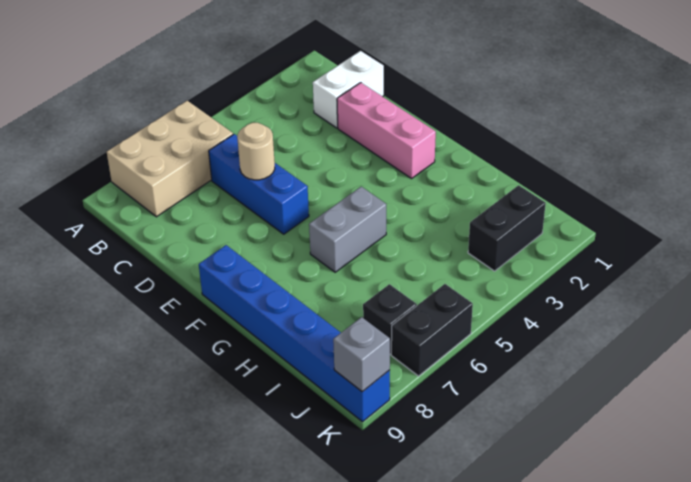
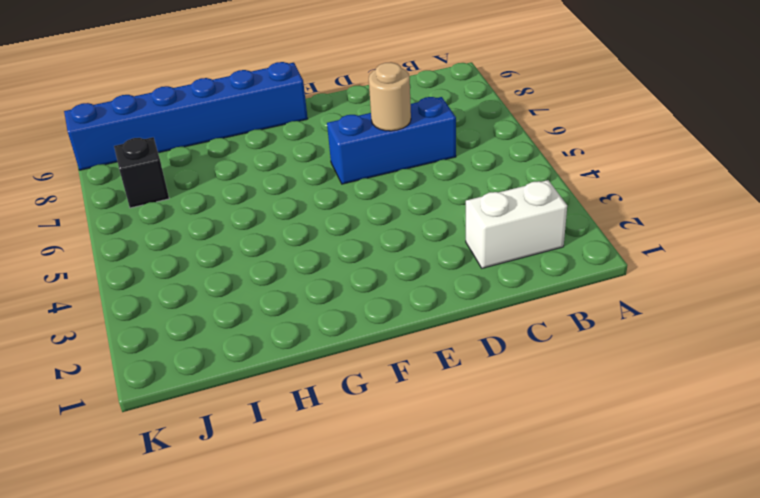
white 1x2 brick [466,180,567,268] -> white 1x2 brick turned to [313,51,384,128]
none -> tan 2x3 brick [107,101,233,217]
none -> pink 1x3 brick [337,83,436,179]

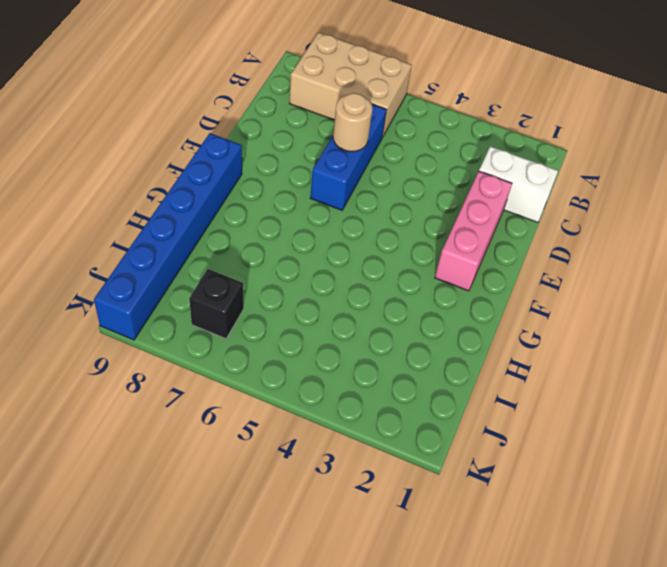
none -> grey 1x2 brick [309,187,386,272]
none -> black 1x2 brick [468,185,546,271]

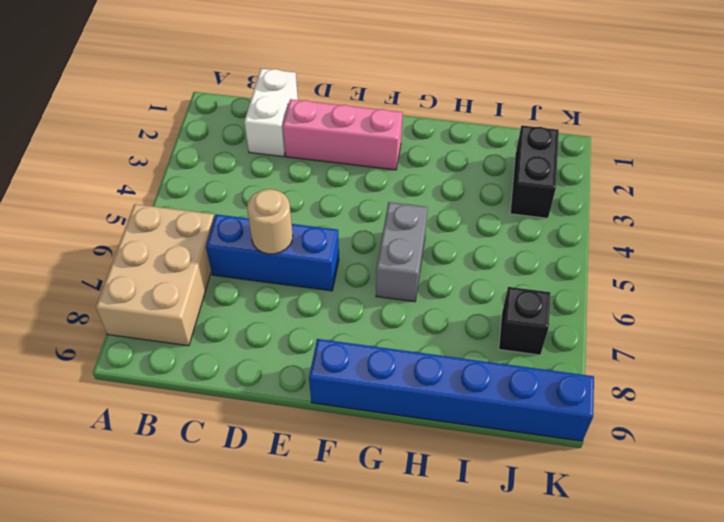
none -> black 1x2 brick [391,284,473,376]
none -> grey 1x1 brick [333,317,390,392]

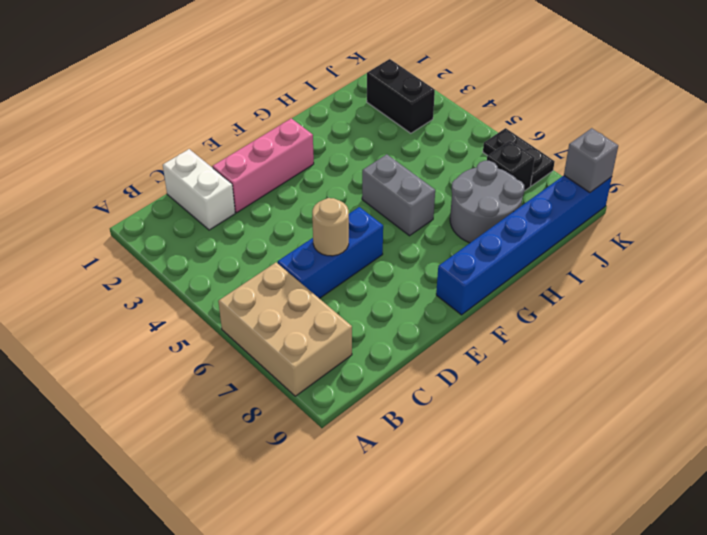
grey 2x2 round brick [450,161,524,243] -> none
black 1x2 plate [483,128,555,186] -> black 1x2 brick [391,284,473,376]

